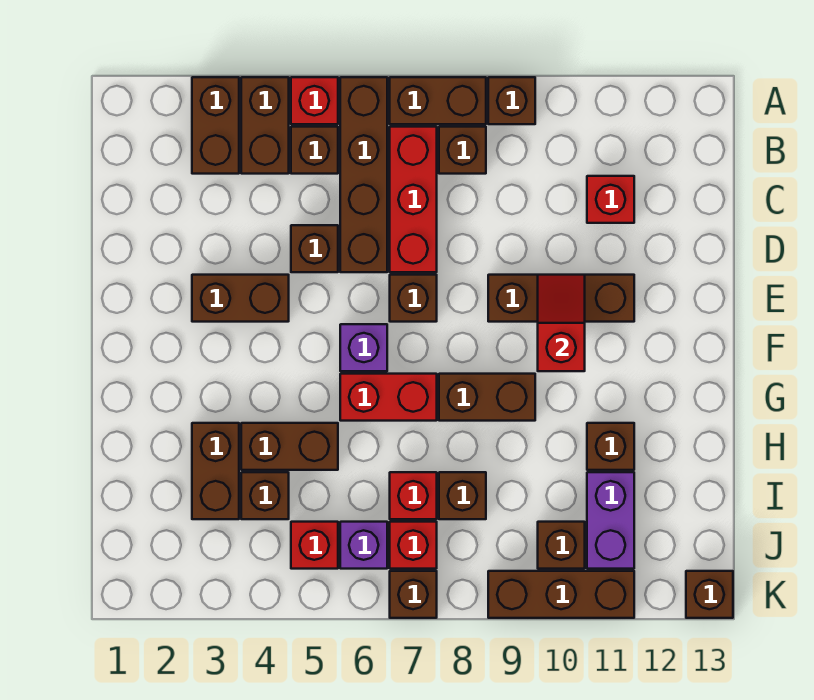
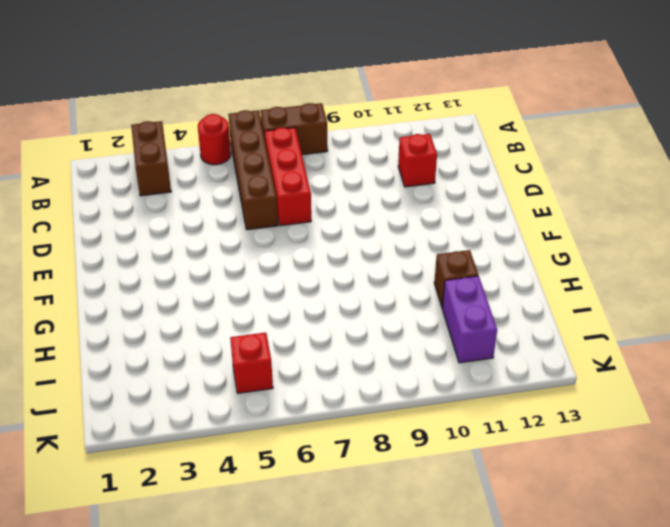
red 1x1 round brick [198,114,231,165] -> red 1x1 brick [291,77,338,124]
none -> brown 1x2 brick [241,77,289,174]
none -> brown 1x1 brick [488,77,535,124]
none -> brown 1x1 brick [291,127,338,174]
none -> brown 1x1 brick [439,127,486,174]

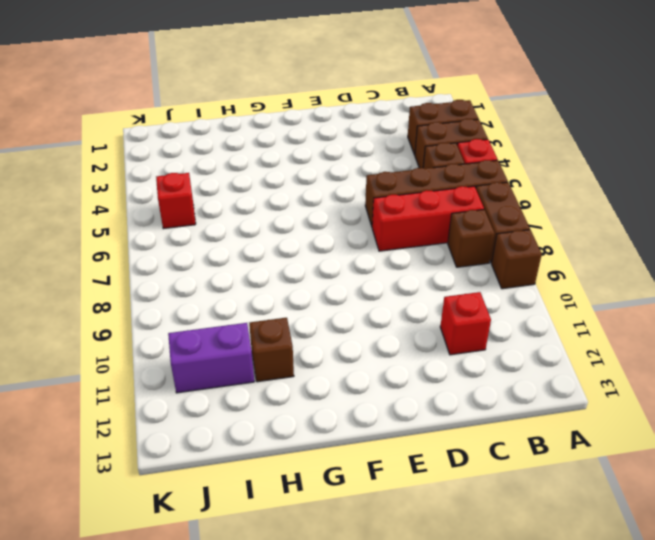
none -> brown 1x1 brick [291,225,338,272]
none -> brown 1x2 brick [192,275,289,322]
none -> brown 1x1 brick [390,275,437,322]
none -> brown 1x3 brick [488,275,634,322]

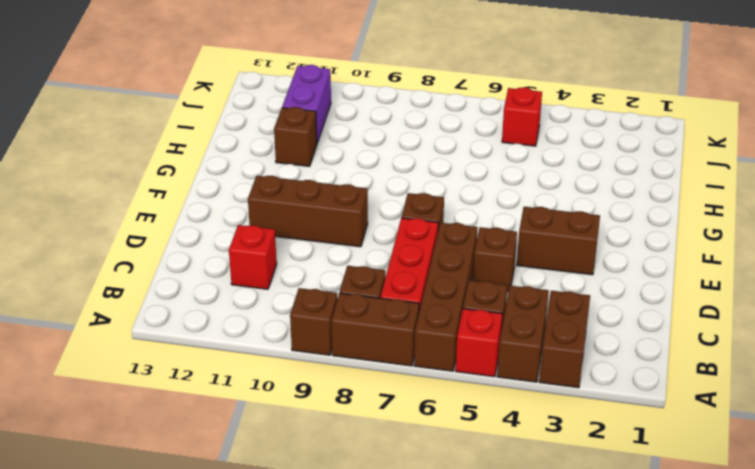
none -> purple 1x1 brick [340,324,387,371]
none -> red 1x2 brick [340,374,437,421]
none -> brown 1x2 brick [439,374,535,421]
none -> brown 1x2 brick [192,423,239,519]

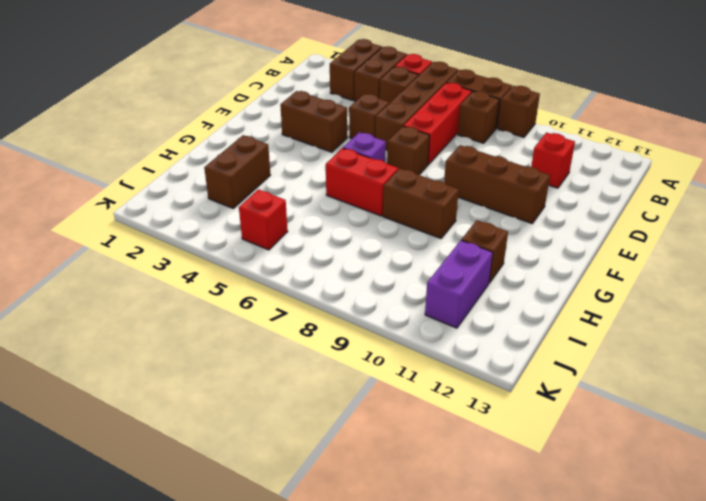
none -> brown 1x2 brick [241,423,338,470]
none -> brown 1x1 brick [241,472,289,519]
none -> red 1x1 brick [390,472,437,519]
none -> brown 1x1 brick [439,472,486,519]

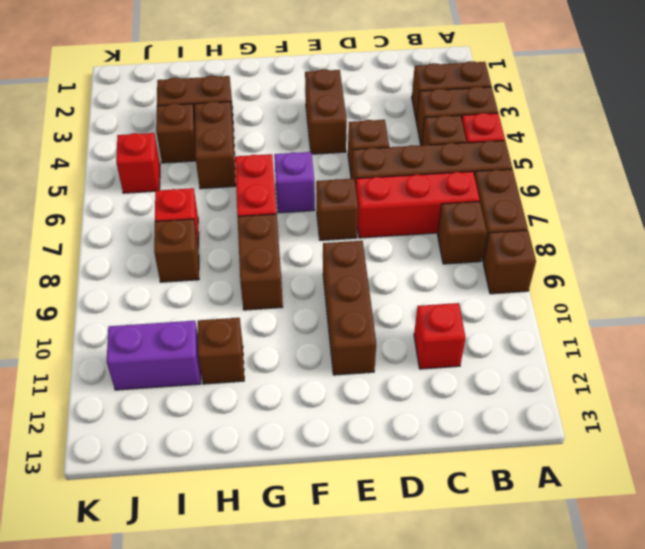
none -> purple 1x1 brick [340,522,387,569]
none -> red 1x1 brick [390,522,437,569]
none -> brown 1x1 brick [538,522,585,569]
none -> brown 1x1 brick [390,571,437,618]

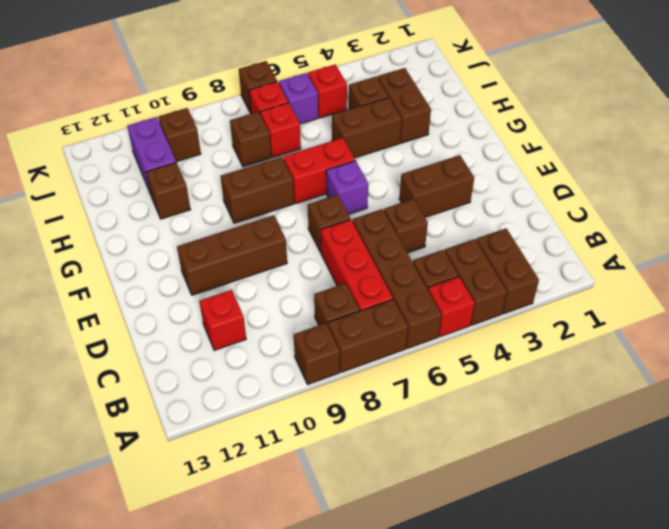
none -> brown 1x3 brick [488,571,634,618]
none -> brown 1x1 brick [686,571,733,618]
none -> red 1x2 slope [538,275,585,371]

